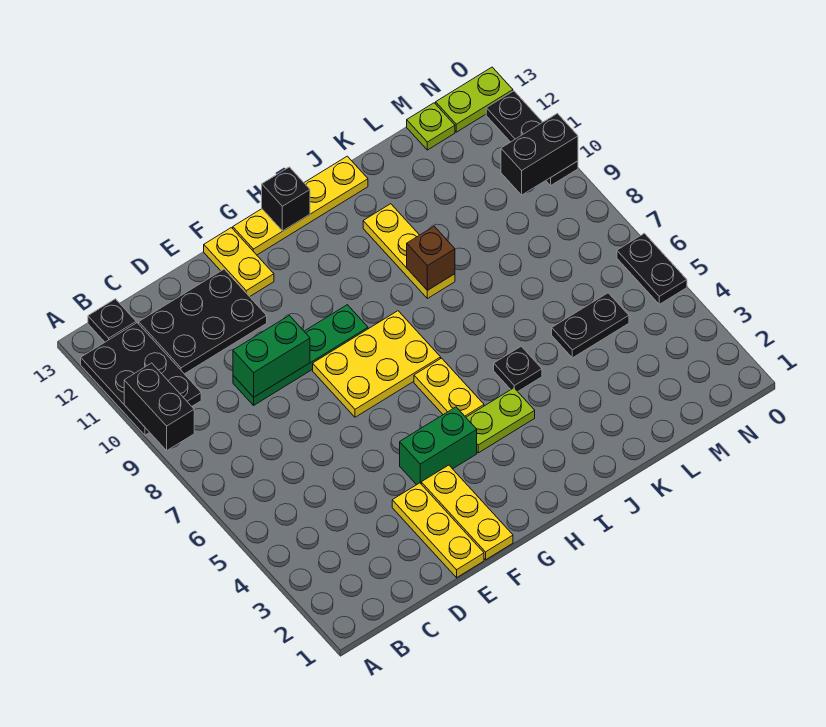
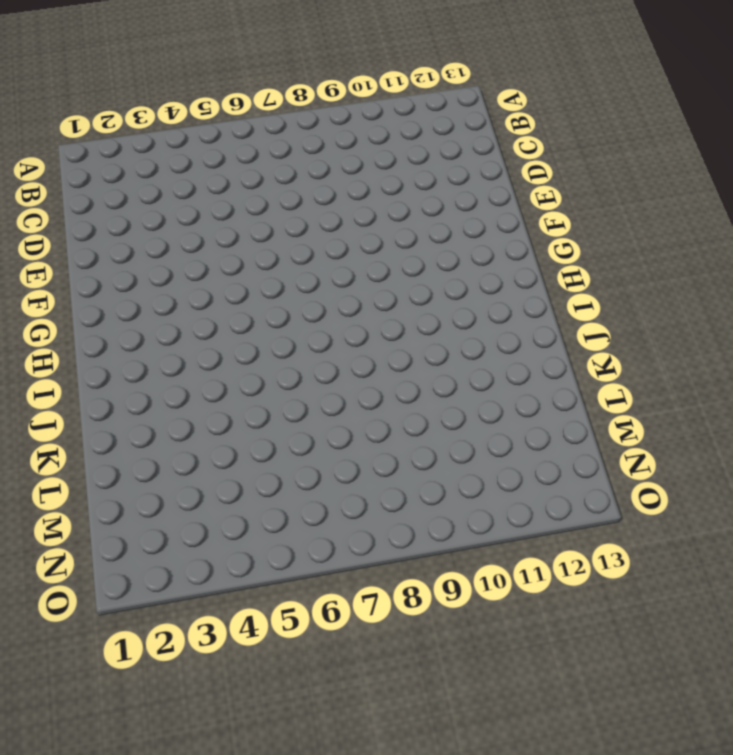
none -> black 2x3 plate [81,323,201,435]
none -> black 1x1 plate [88,299,136,342]
none -> black 2x3 plate [139,269,267,374]

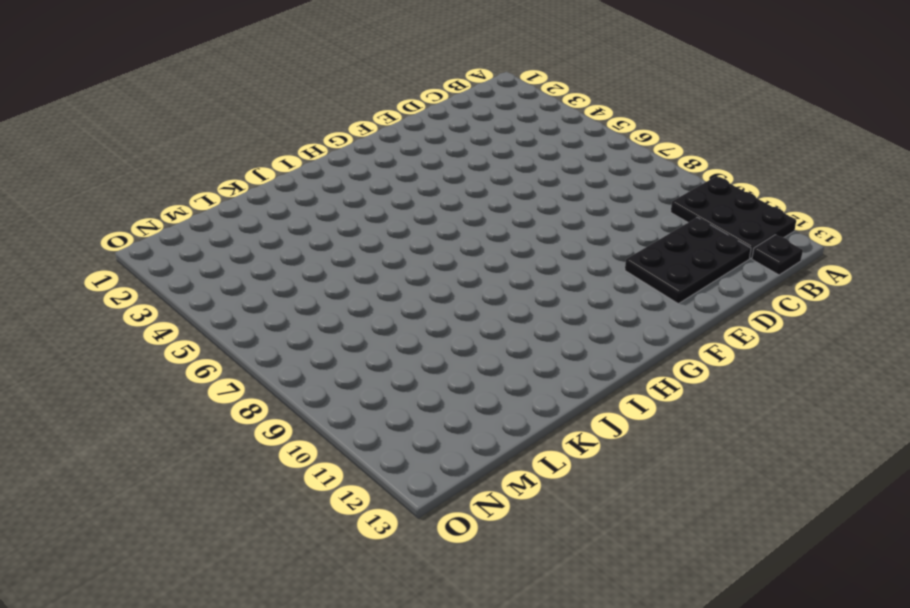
none -> green 1x4 plate [233,305,368,405]
none -> yellow 1x3 plate [392,483,484,578]
none -> yellow 1x3 plate [421,465,513,560]

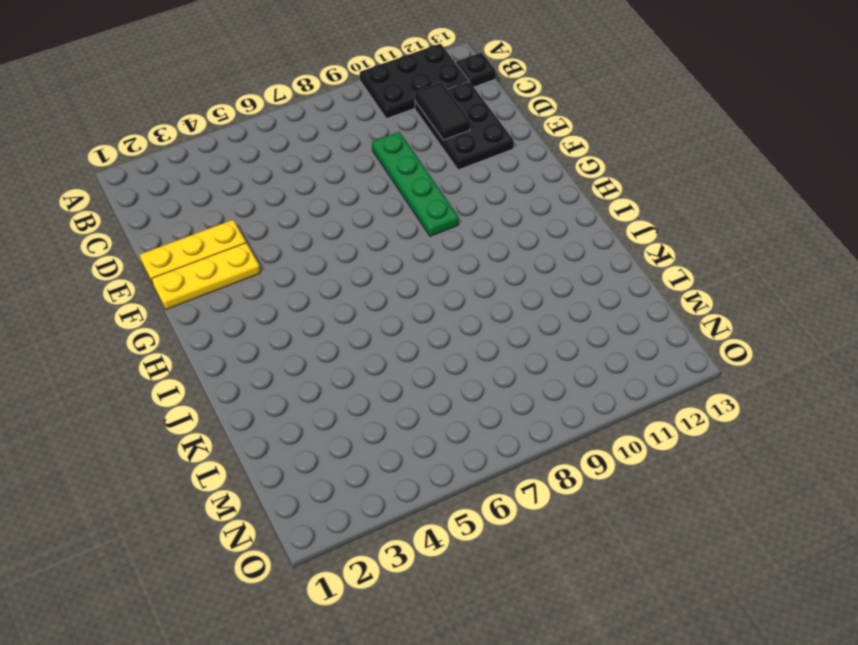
black 1x2 tile [415,82,471,140] -> none
none -> green 1x2 brick [400,407,477,485]
none -> yellow 2x3 plate [313,311,441,417]
none -> yellow 1x2 plate [204,228,274,297]

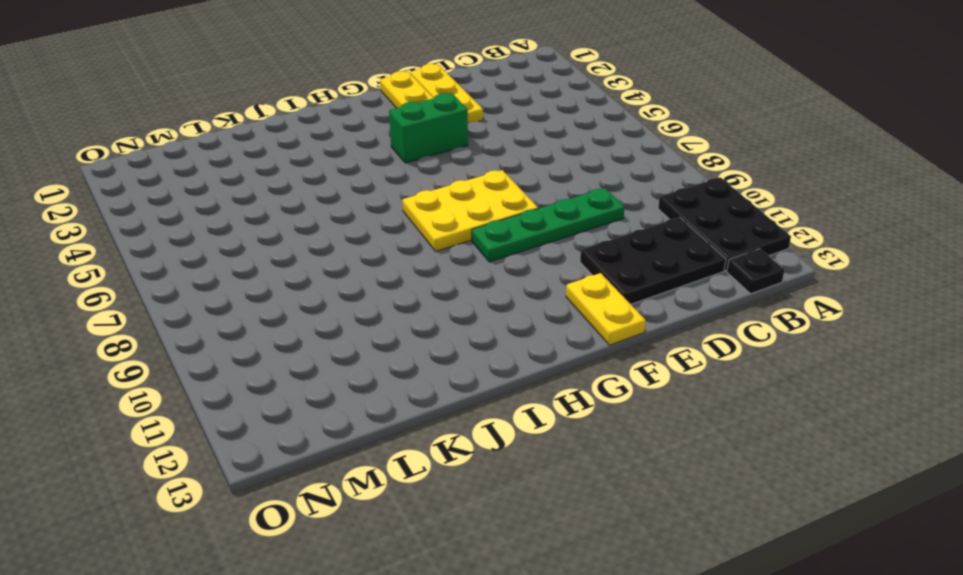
none -> yellow 1x4 plate [233,156,368,255]
none -> lime 1x2 plate [466,388,535,453]
none -> yellow 1x2 plate [414,358,484,417]

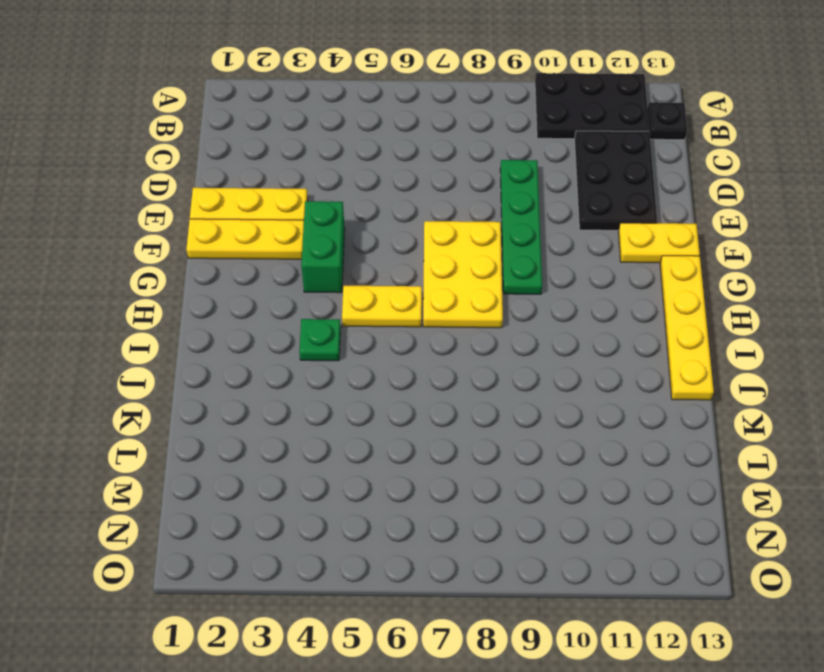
green 1x1 plate [299,319,341,361] -> lime 1x2 plate [466,388,535,453]
none -> black 1x1 plate [494,346,542,391]
none -> yellow 1x3 plate [363,204,455,299]
none -> black 1x2 plate [552,293,629,358]

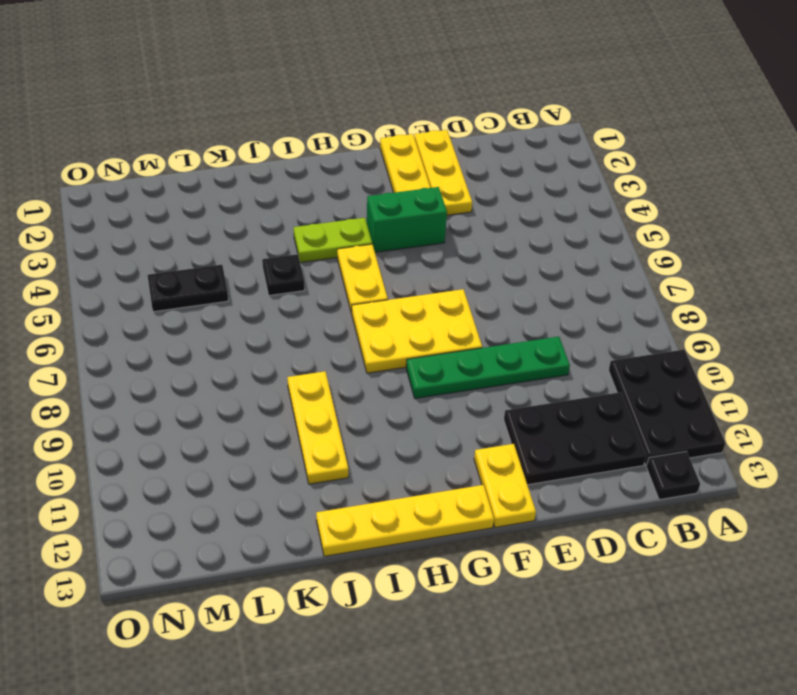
none -> lime 1x1 plate [407,103,455,150]
none -> lime 1x2 plate [436,67,513,132]
none -> black 1x2 plate [617,233,687,304]

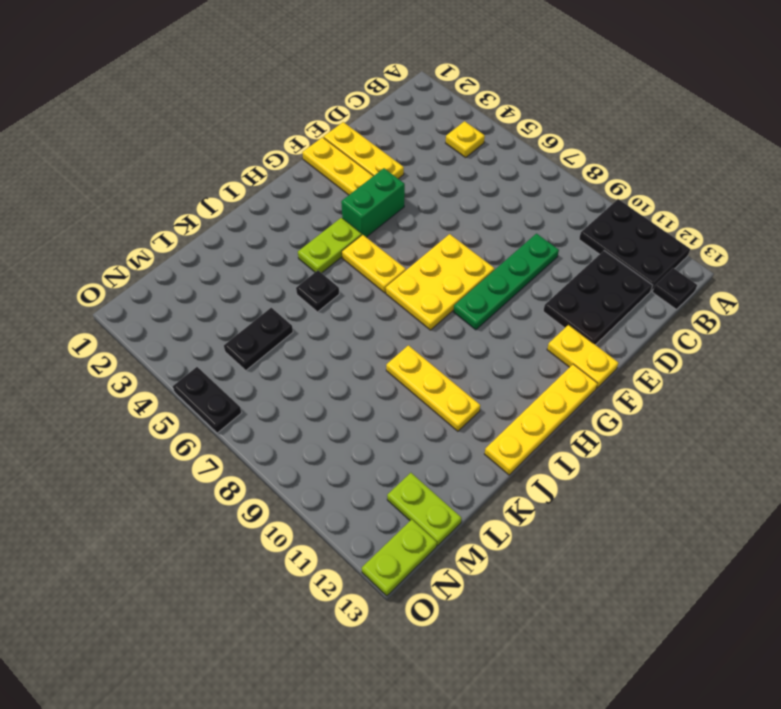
yellow 1x1 plate [446,121,485,158] -> none
lime 1x2 plate [387,473,462,546] -> lime 1x1 plate [407,103,455,150]
none -> black 1x3 plate [486,91,578,185]
none -> black 1x2 brick [124,363,194,450]
none -> green 1x2 brick [233,316,310,397]

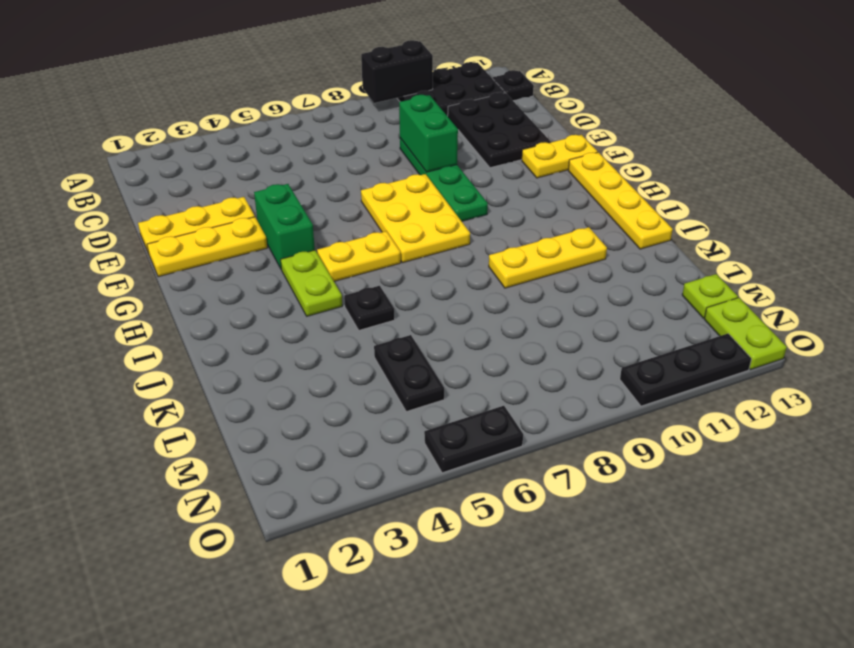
none -> black 1x1 brick [262,167,310,231]
none -> brown 1x1 brick [407,226,455,290]
none -> black 1x2 brick [501,113,578,195]

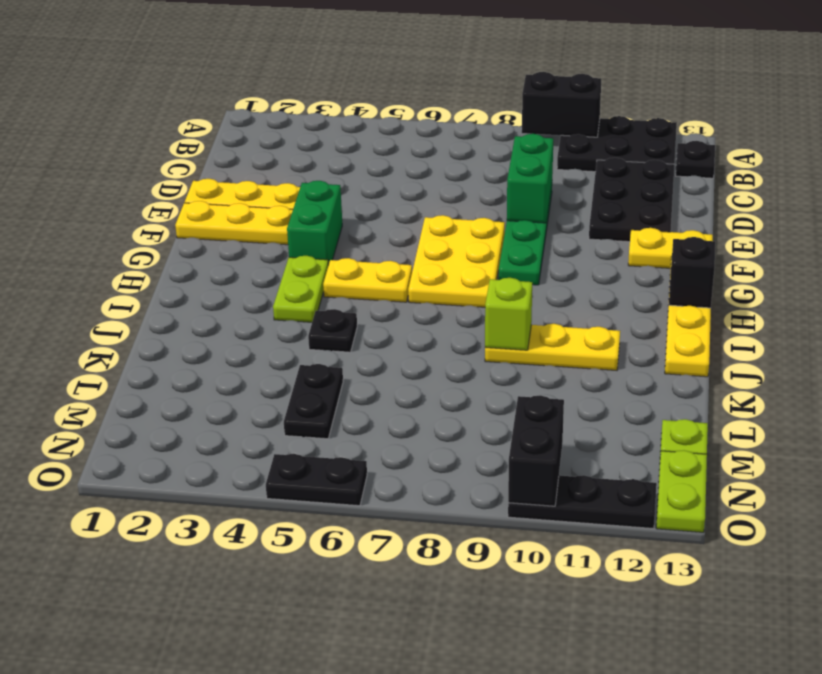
lime 1x1 brick [485,278,532,350] -> brown 1x1 brick [407,226,455,290]

